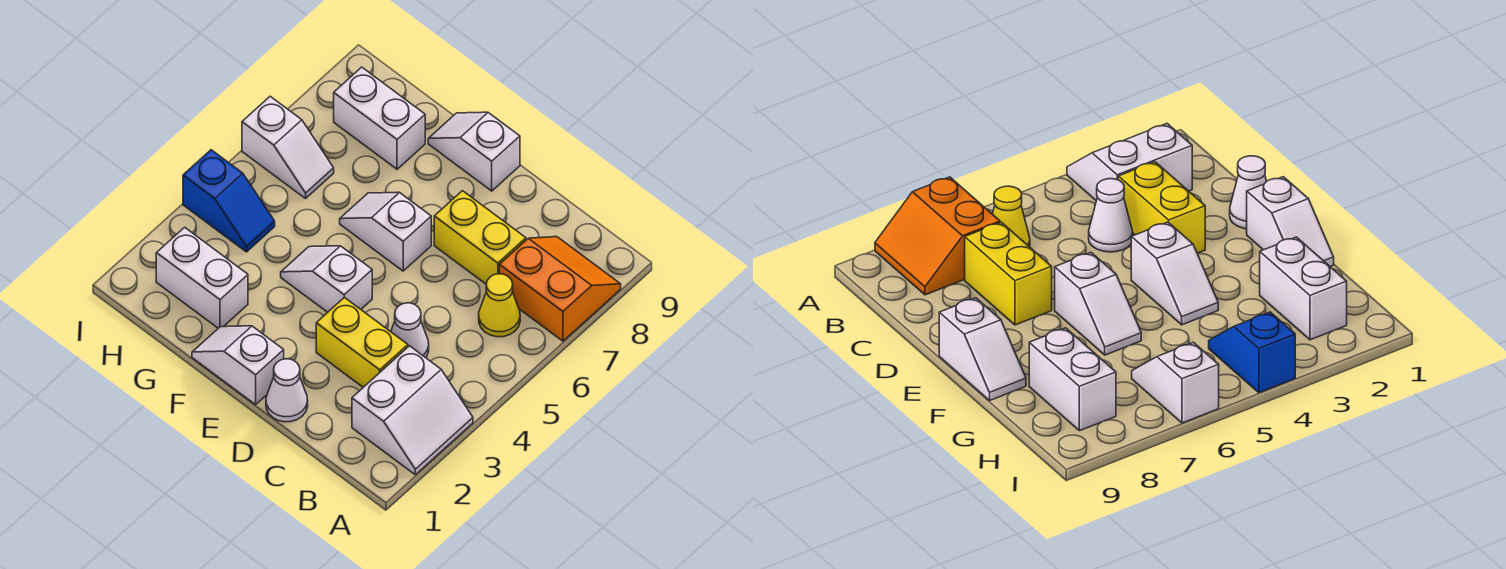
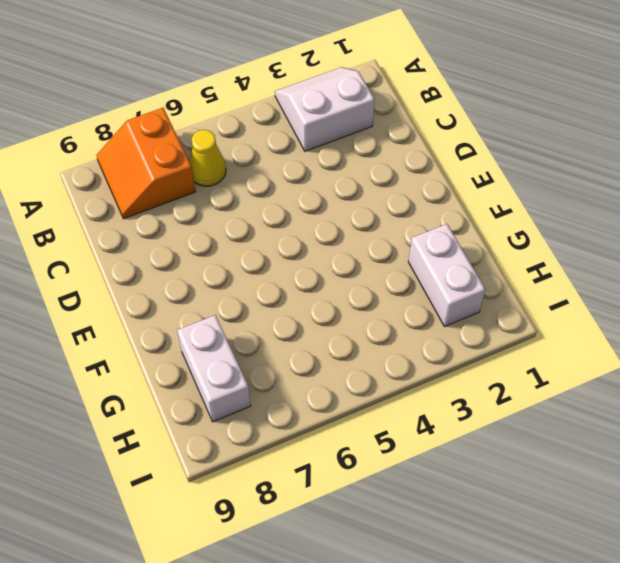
none -> yellow 1x2 brick [316,297,408,387]
none -> white 1x1 cone [391,303,429,358]
none -> yellow 1x2 brick [434,191,526,284]

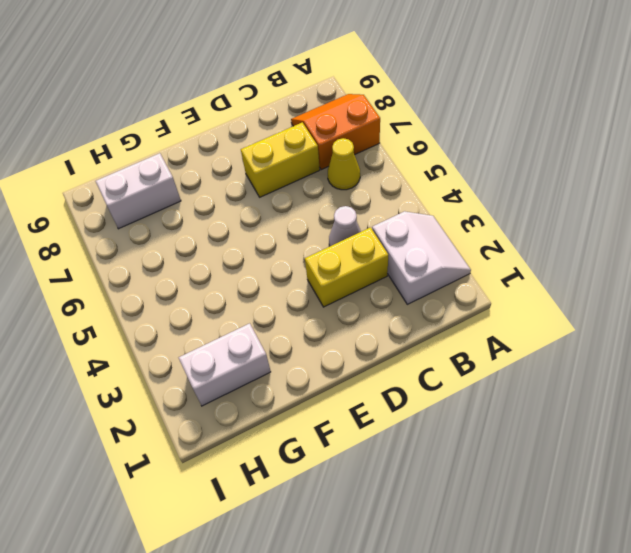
none -> white 1x1 cone [266,359,308,422]
none -> white 1x2 slope [192,326,284,404]
none -> white 1x2 slope [281,246,372,312]

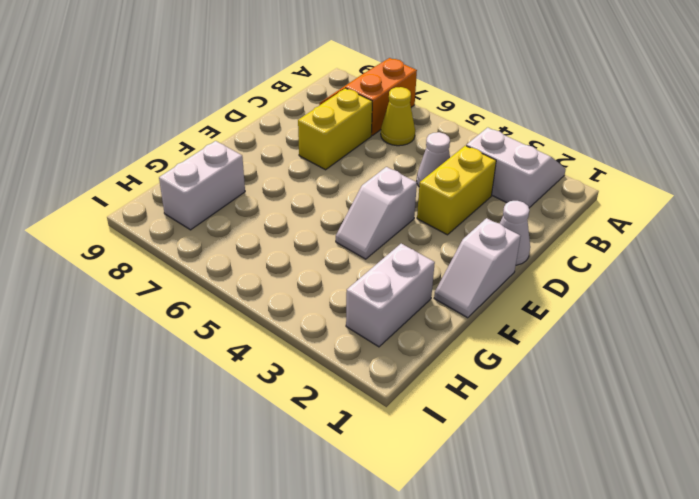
none -> white 1x2 slope [340,192,431,271]
none -> white 1x2 slope [428,112,520,191]
none -> blue 1x2 slope [183,150,275,252]

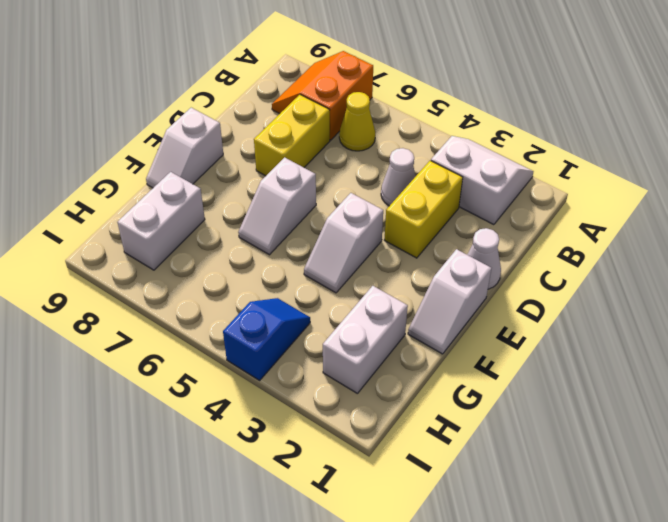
none -> white 1x2 slope [242,96,334,198]

